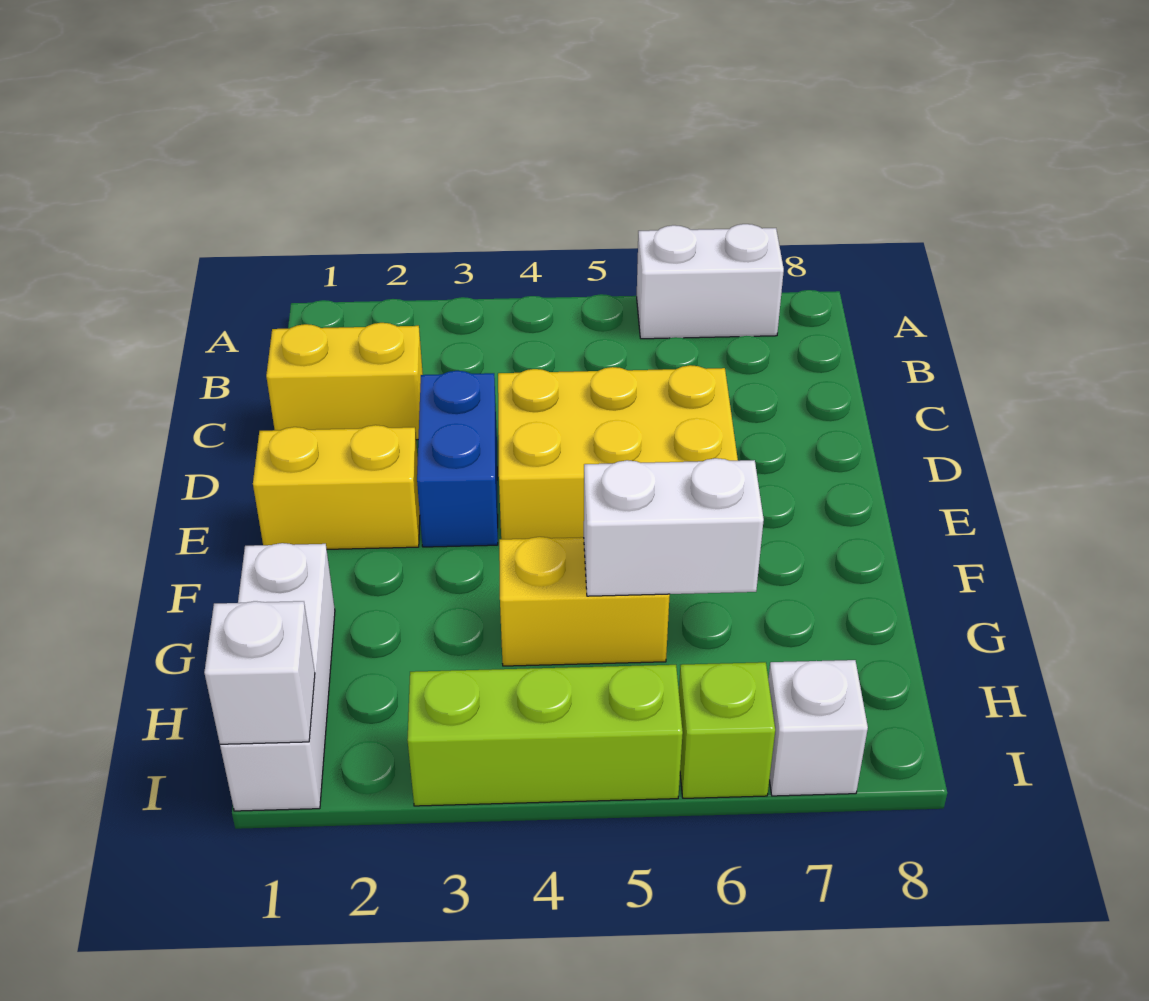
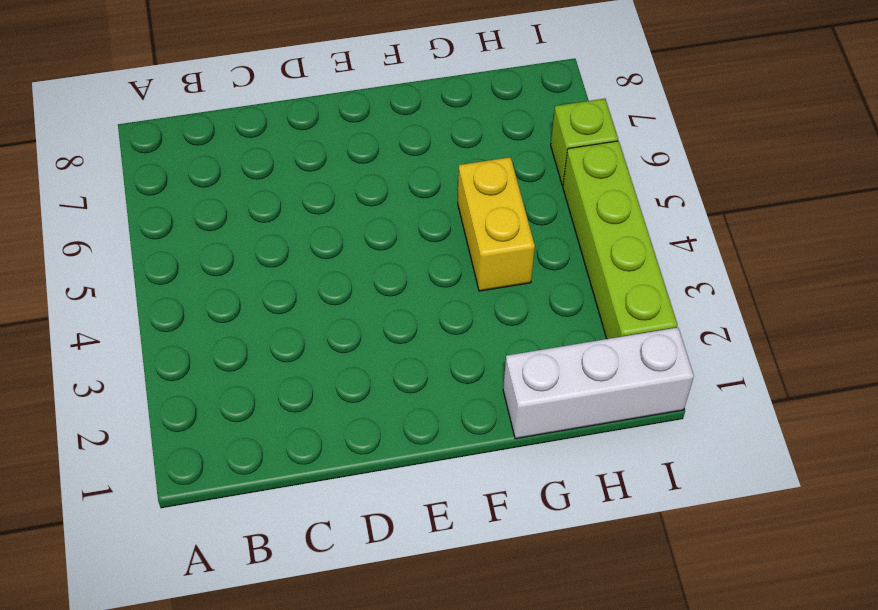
lime 1x4 brick [563,141,678,339] -> lime 1x3 brick [407,665,683,806]
none -> white 1x2 brick [637,224,784,339]
none -> yellow 1x2 brick [266,323,423,440]
none -> blue 1x2 brick [417,371,498,547]

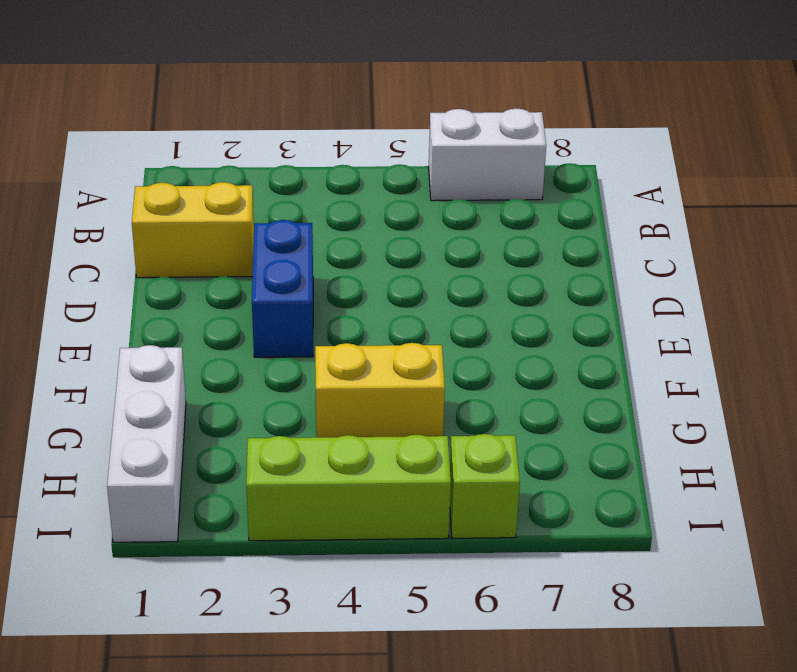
none -> yellow 2x3 brick [498,365,738,539]
none -> yellow 1x2 brick [253,425,420,549]
none -> white 1x1 brick [768,660,868,796]

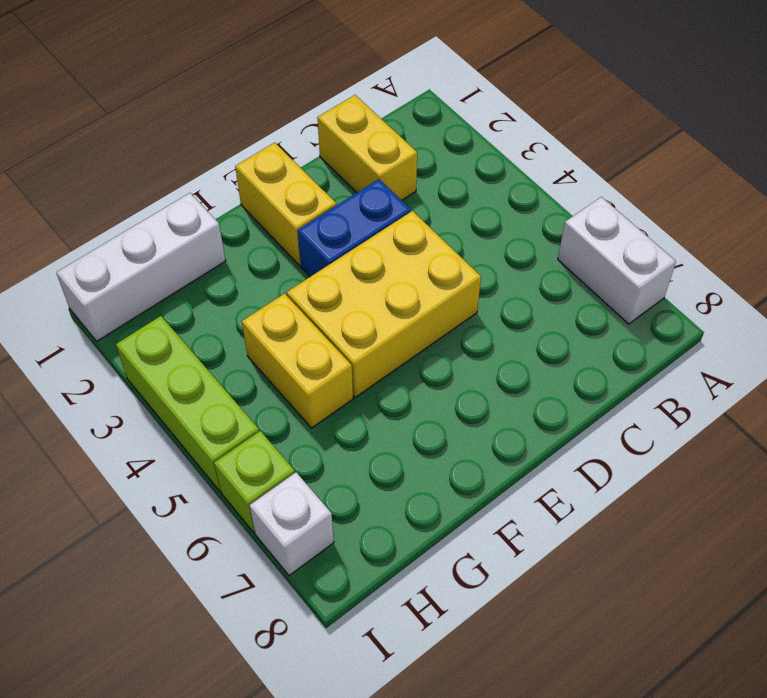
yellow 2x3 brick [287,211,481,397] -> yellow 2x3 brick turned to [498,365,738,539]
none -> white 1x2 brick [584,458,764,596]
none -> white 1x1 brick [204,601,315,744]

